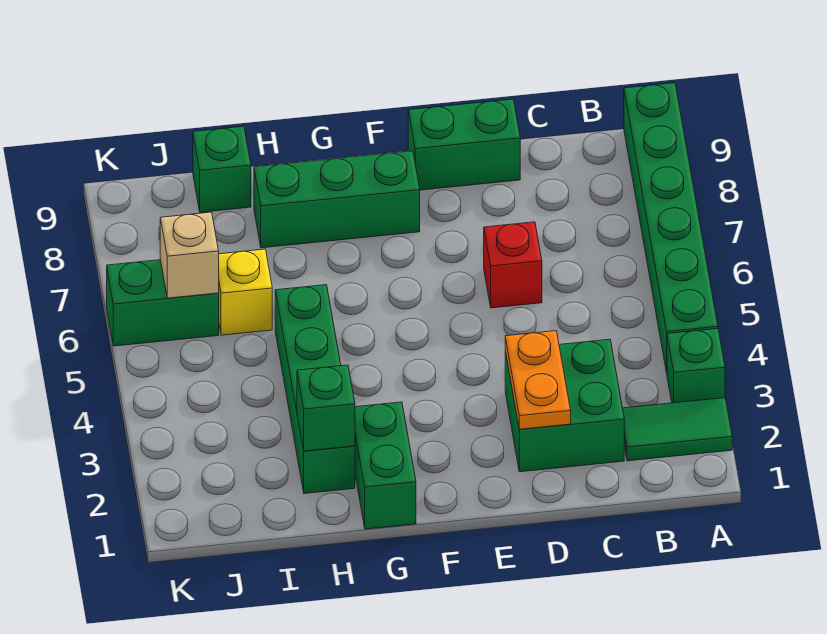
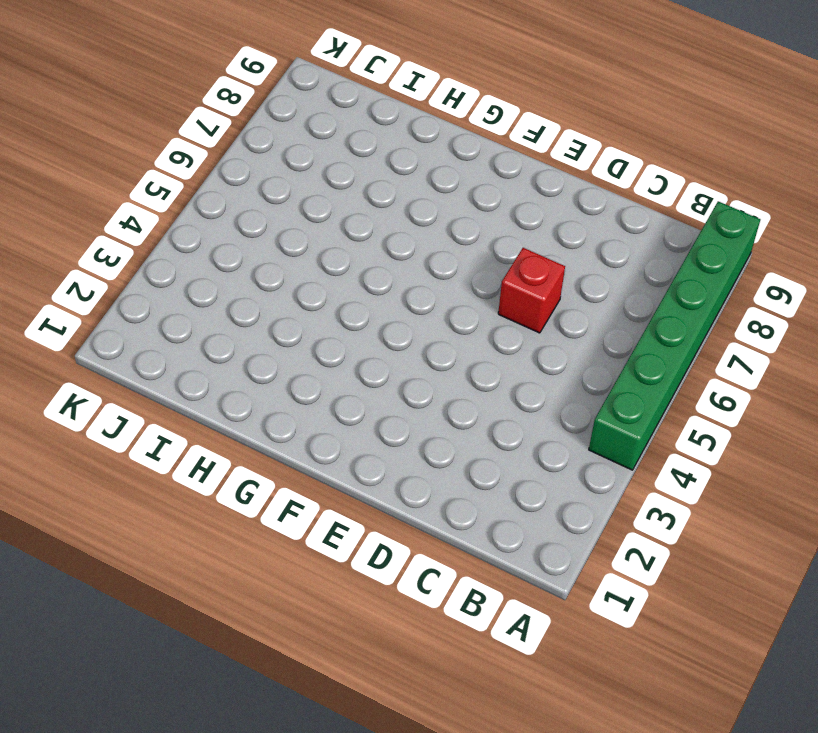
none -> green 1x2 tile [623,398,732,461]
none -> green 1x1 brick [667,328,725,403]
none -> green 2x2 brick [505,339,624,472]

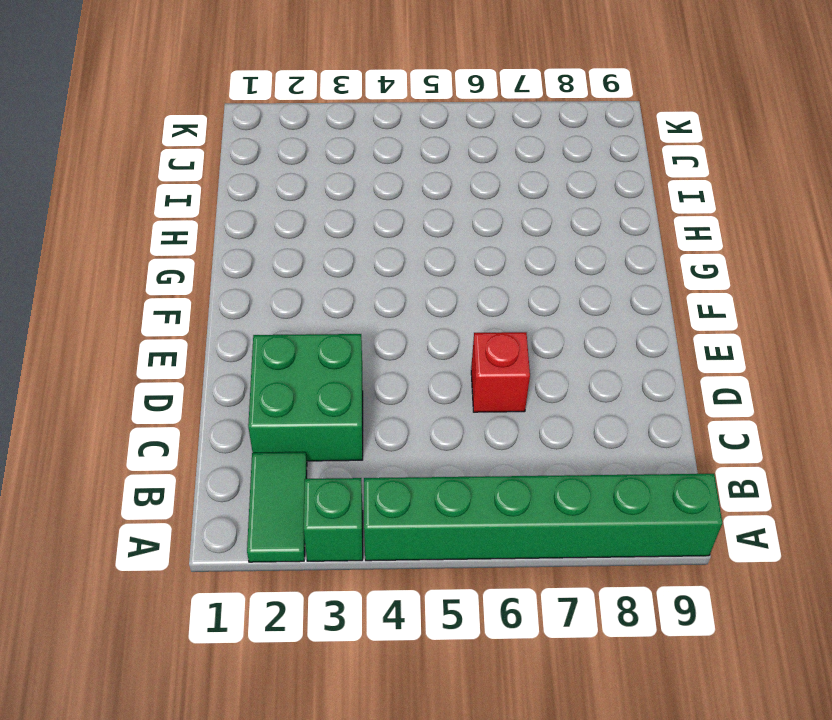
none -> green 1x2 brick [408,99,520,190]
none -> green 1x3 brick [254,151,420,248]
none -> green 1x2 brick [355,402,416,529]

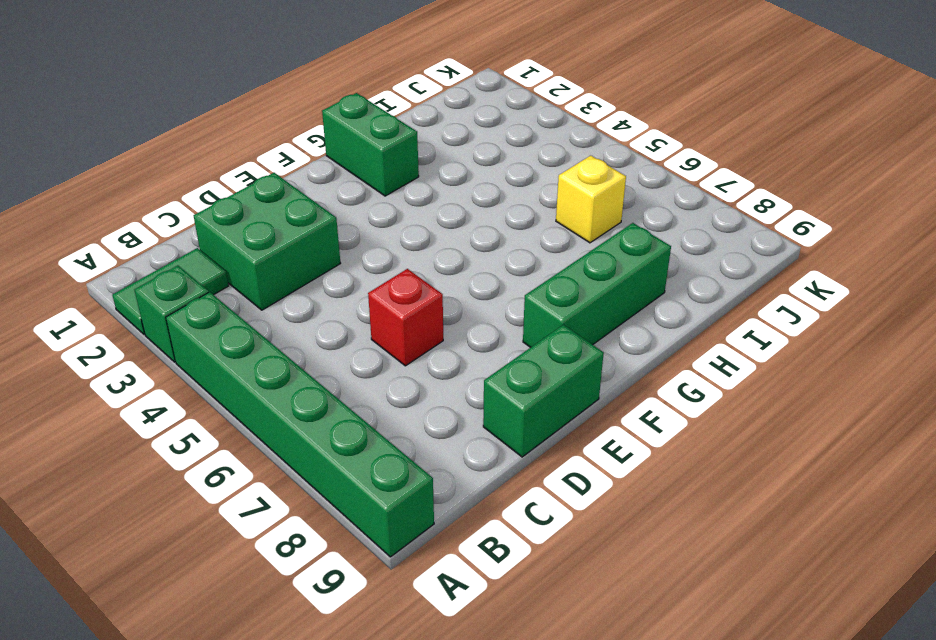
none -> green 1x4 brick [275,285,355,494]
none -> green 1x1 brick [193,126,251,212]
none -> green 1x2 brick [107,260,219,346]

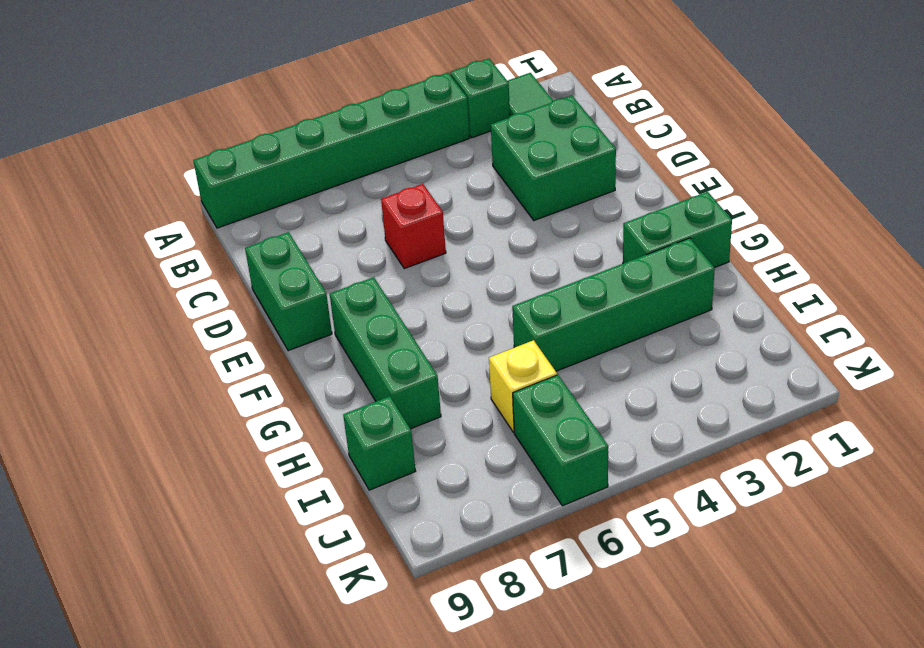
none -> orange 1x2 plate [505,331,571,429]
none -> green 1x1 brick [297,365,355,451]
none -> tan 1x1 brick [160,212,219,298]

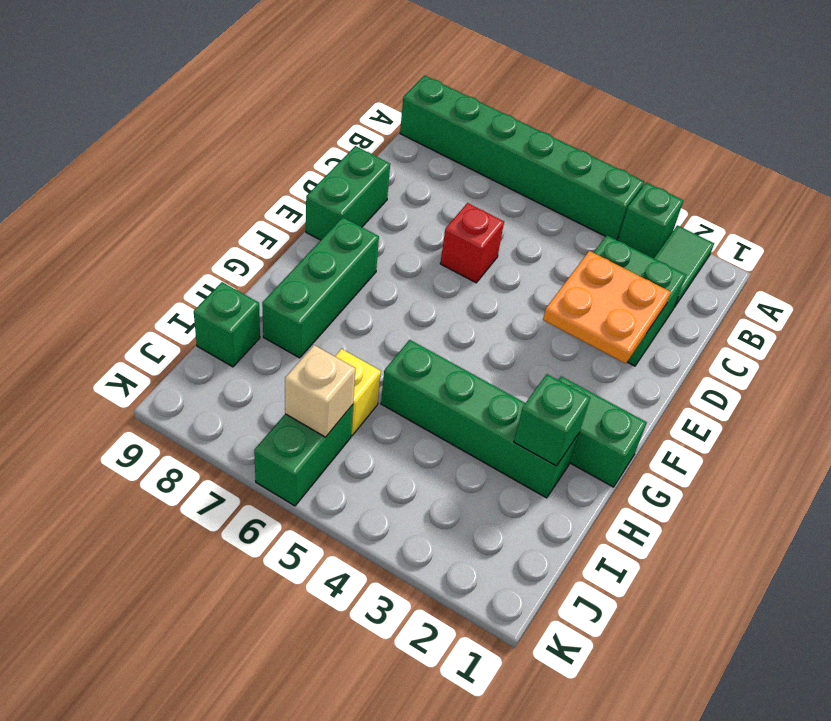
orange 2x2 plate [543,251,671,364] -> orange 1x2 plate [505,331,571,429]

